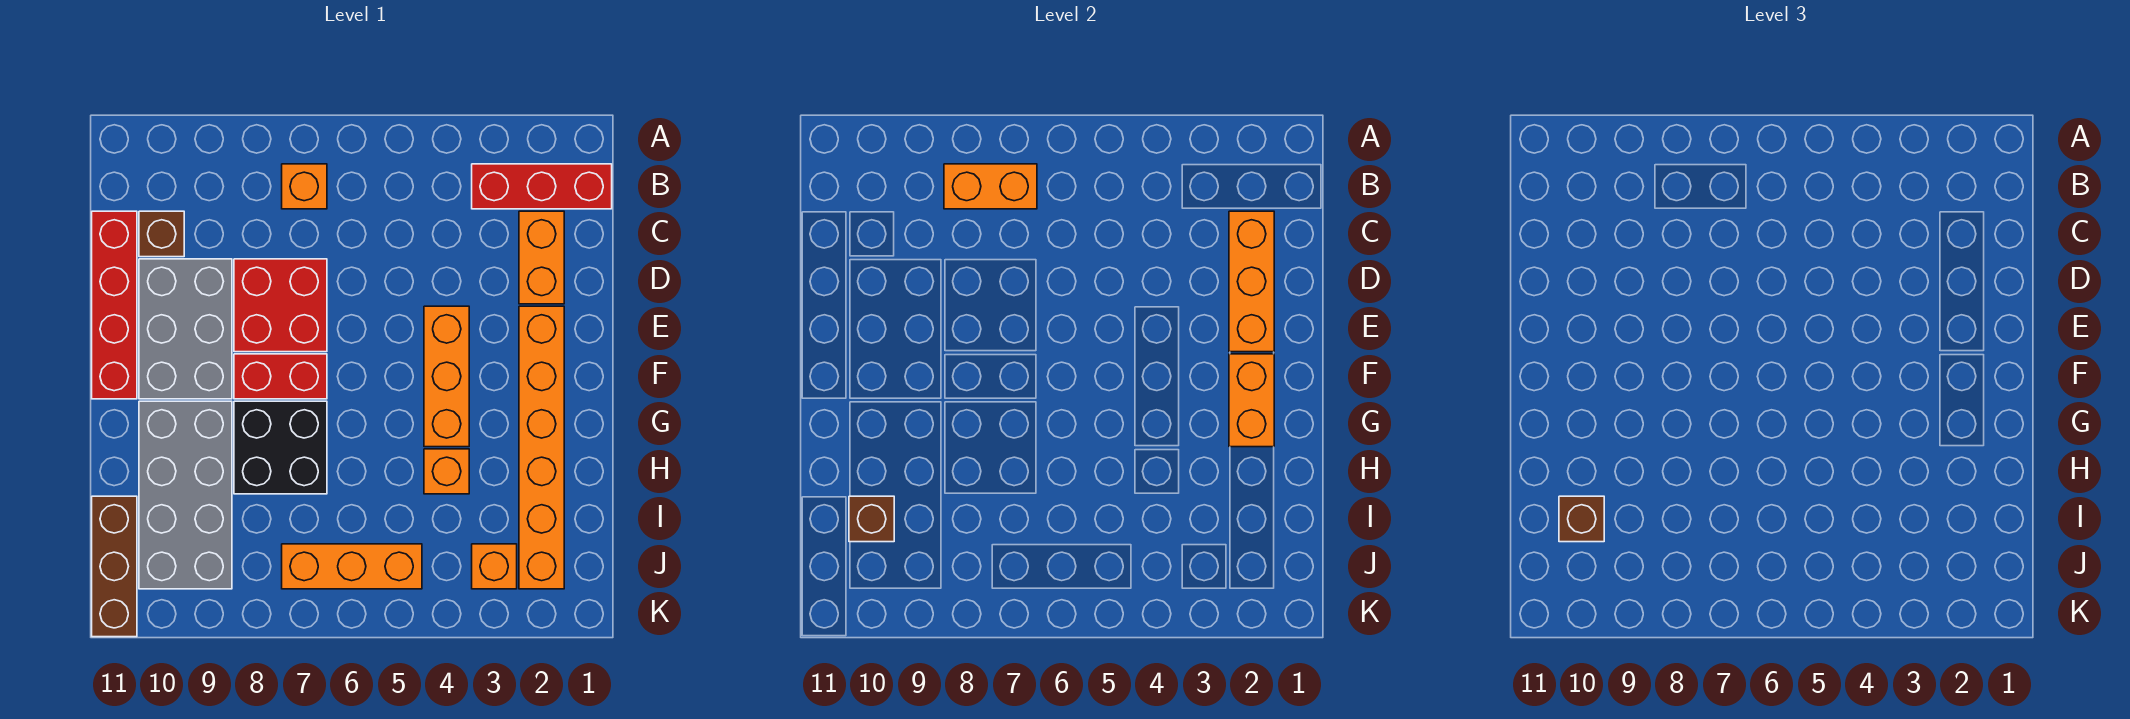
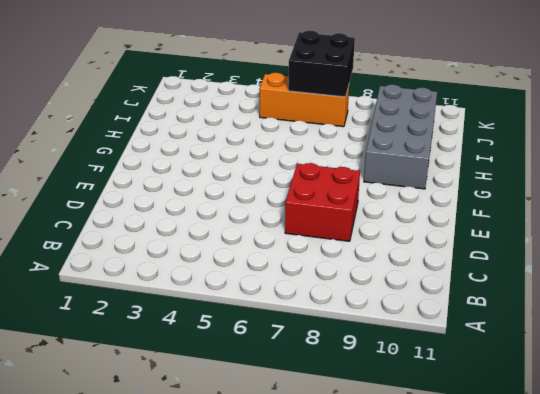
black 2x2 brick [288,31,355,97] -> black 2x2 brick moved to [234,401,327,494]
none -> red 1x3 brick [472,164,612,209]
none -> orange 1x1 brick [282,164,327,209]
none -> orange 1x2 brick [519,211,564,304]

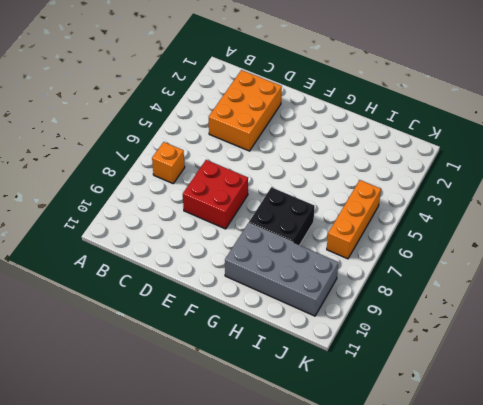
orange 2x3 brick [209,70,282,151] -> orange 1x2 brick [519,211,564,304]
none -> red 1x3 brick [472,164,612,209]
none -> brown 1x1 brick [139,211,184,257]
none -> red 1x4 brick [92,211,137,399]

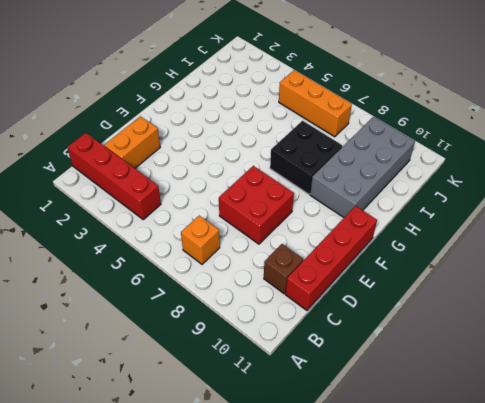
red 1x4 brick [67,133,161,219] -> red 1x3 brick [472,164,612,209]
none -> grey 2x3 brick [139,259,232,399]
none -> orange 1x6 brick [519,306,564,589]
none -> orange 1x3 brick [424,306,469,447]

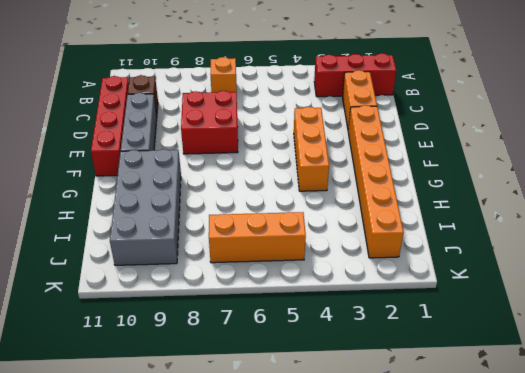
grey 1x3 brick [121,93,157,151] -> grey 2x3 brick [139,259,232,399]
none -> red 1x2 brick [234,354,327,399]
none -> black 2x2 brick [234,401,327,494]
none -> orange 1x1 brick [424,449,469,494]

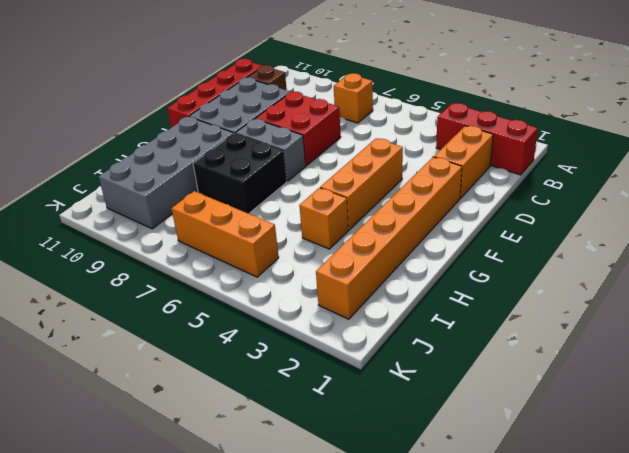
grey 1x2 brick [236,119,306,181] -> red 1x2 brick [234,354,327,399]
none -> brown 1x3 brick [92,496,137,637]
none -> orange 1x1 brick [472,544,517,589]
none -> orange 1x2 brick [944,164,1037,209]

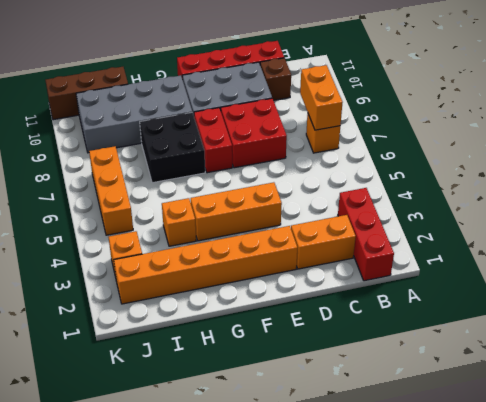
none -> orange 1x3 brick [1229,211,1274,352]
none -> orange 1x2 brick [1229,354,1274,447]
none -> brown 1x1 brick [849,496,894,542]

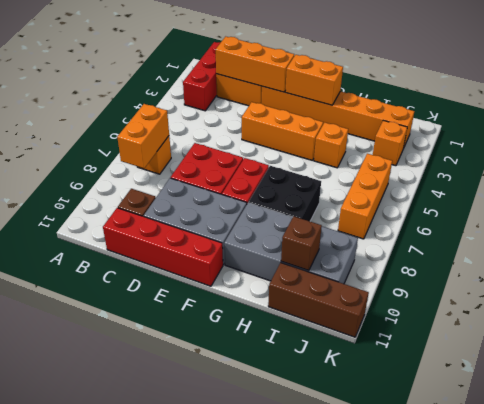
none -> brown 1x1 brick [1559,496,1604,542]

